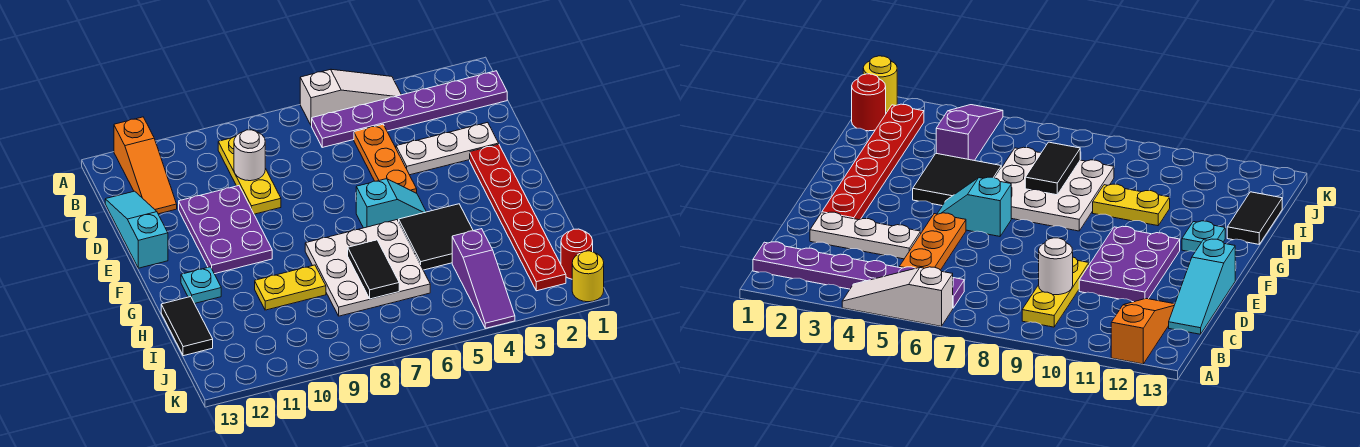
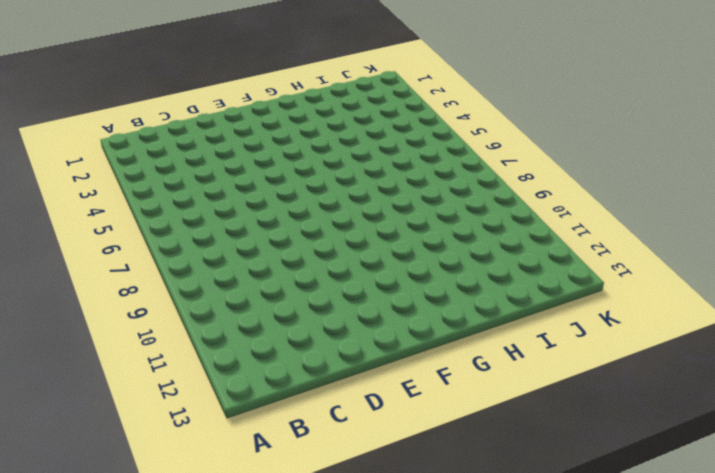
none -> white 1x3 slope [300,69,401,126]
none -> orange 1x3 slope [114,117,177,214]
none -> purple 1x6 plate [312,71,507,147]

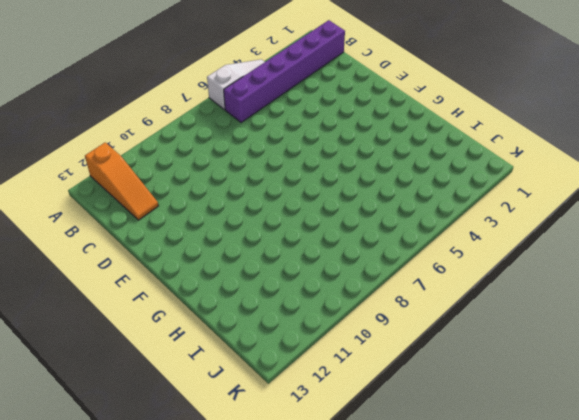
purple 1x6 brick [224,20,345,122] -> purple 1x6 plate [312,71,507,147]
none -> yellow 1x3 plate [218,136,281,214]
none -> orange 1x3 plate [354,124,417,193]
none -> cyan 1x3 slope [105,191,168,268]

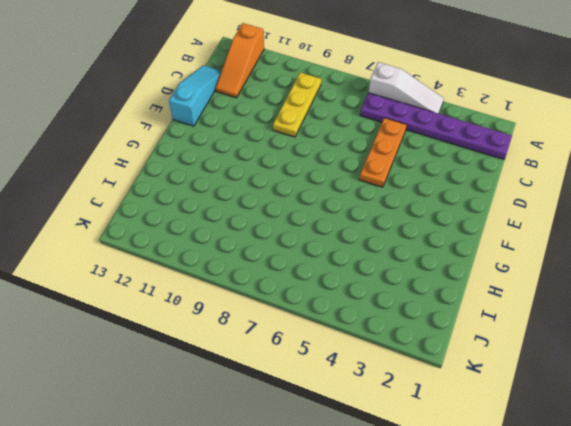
none -> white 1x3 plate [396,122,499,175]
none -> purple 2x3 plate [179,186,272,274]
none -> red 1x6 plate [470,144,566,291]

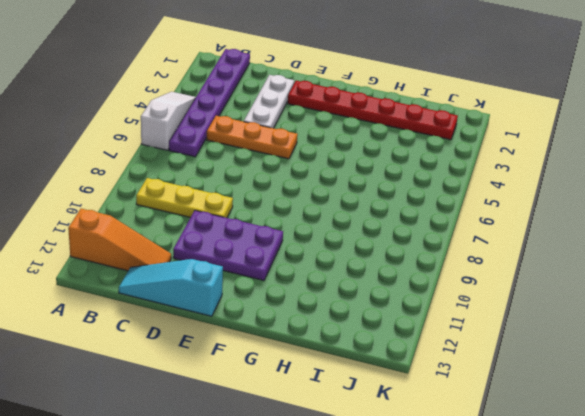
none -> cyan 1x2 slope [356,179,426,228]
none -> black 2x2 tile [399,204,473,270]
none -> white 3x3 plate [305,220,430,316]

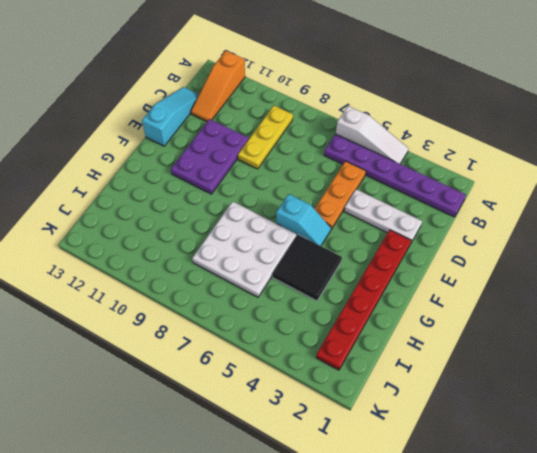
none -> cyan 1x1 plate [181,267,221,303]
none -> yellow 1x2 plate [255,265,326,310]
none -> black 1x2 tile [161,297,213,356]

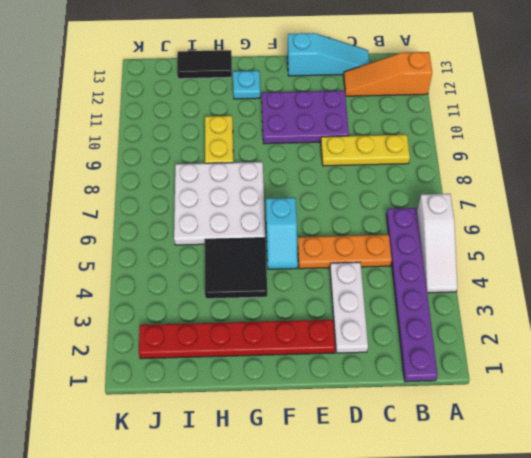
none -> purple 1x3 slope [452,229,515,328]
none -> red 1x1 round brick [561,229,593,279]
none -> yellow 1x1 round brick [572,251,604,302]

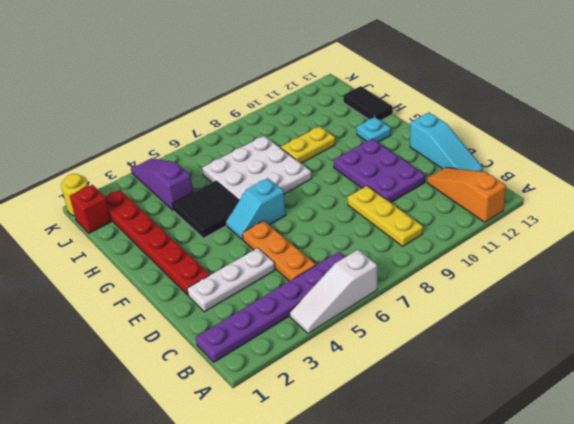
red 1x1 brick [70,185,111,233] -> red 1x1 round brick [561,229,593,279]
none -> white 1x1 round brick [234,130,265,181]
none -> black 1x2 tile [348,240,399,299]

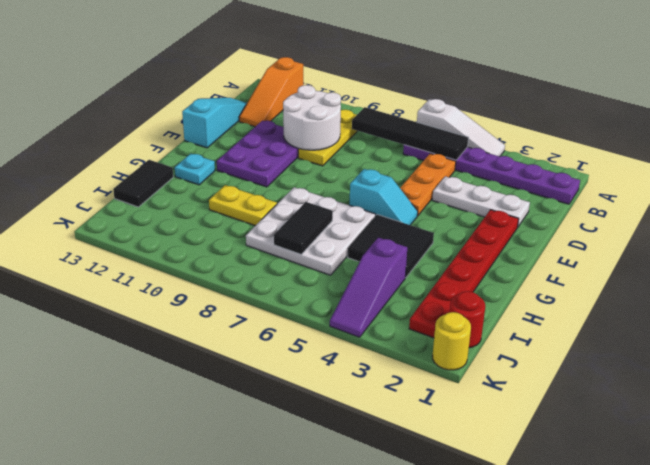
black 1x4 tile [352,107,469,160] -> none
white 2x2 round brick [283,85,341,150] -> white 1x1 round brick [234,130,265,181]

